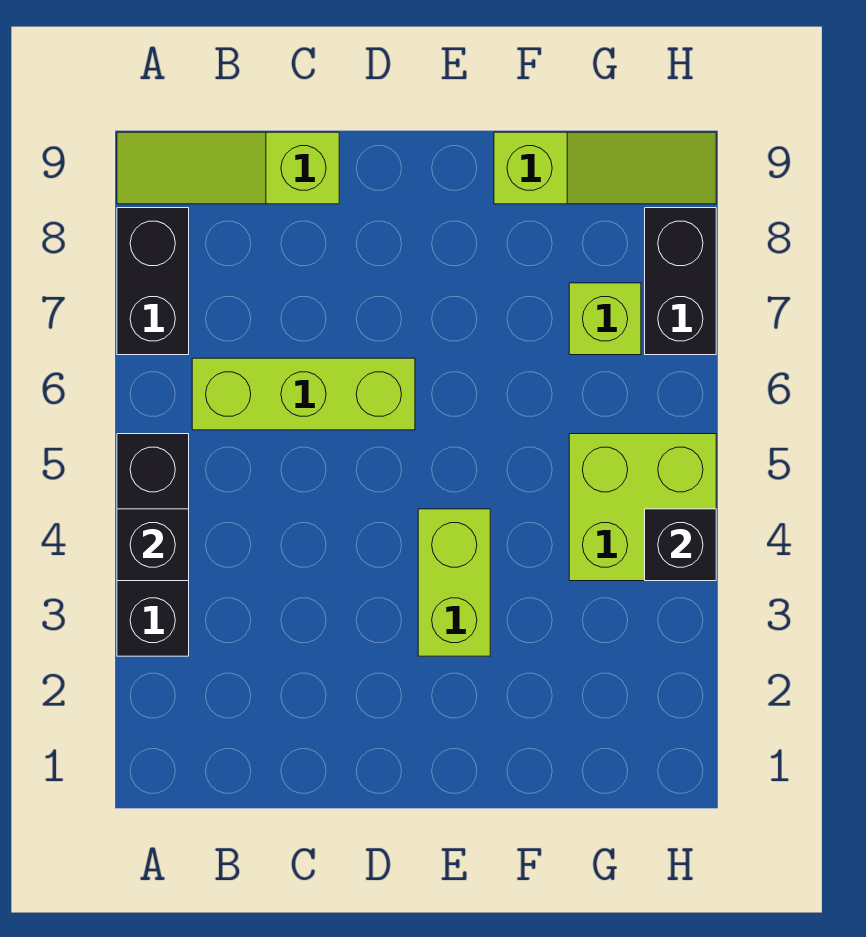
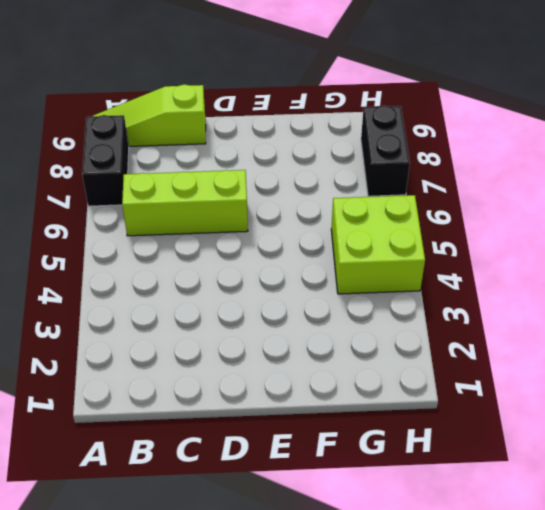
none -> black 1x3 brick [117,434,189,656]
none -> lime 1x2 brick [418,509,490,656]

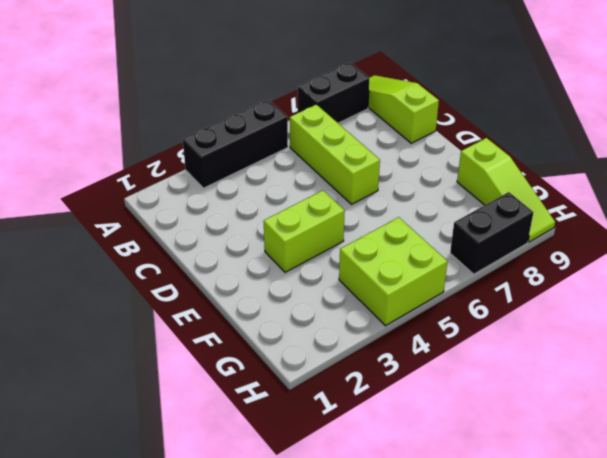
none -> lime 1x1 brick [569,283,641,355]
none -> black 1x1 brick [117,509,189,581]

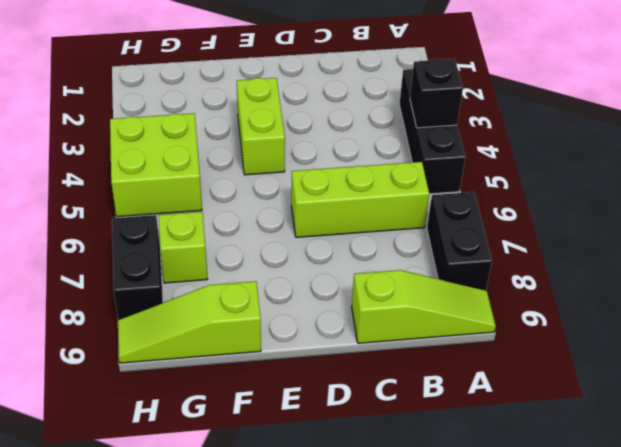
none -> black 1x1 brick [645,509,716,581]

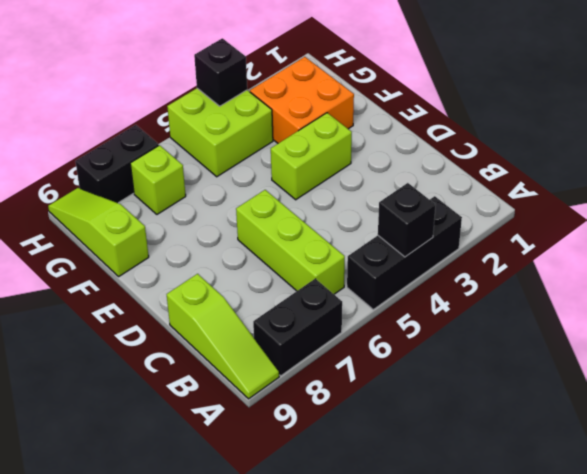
orange 2x2 brick [250,57,354,143] -> none

